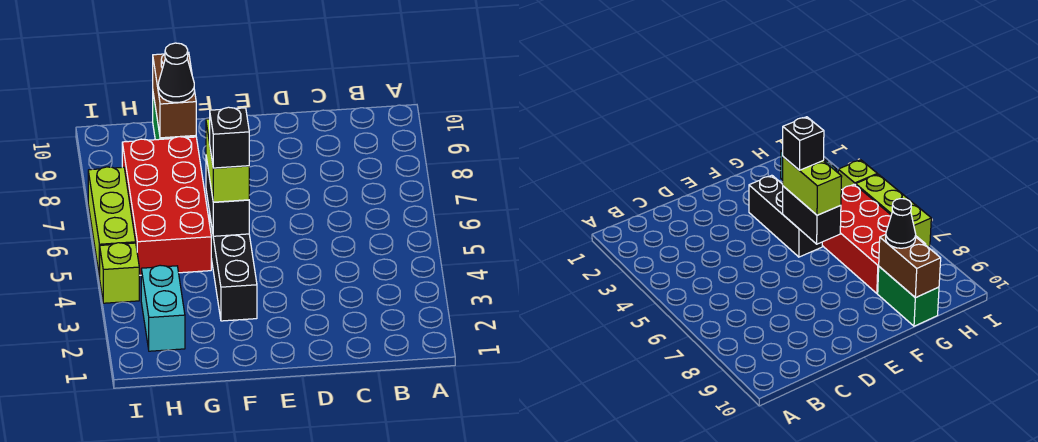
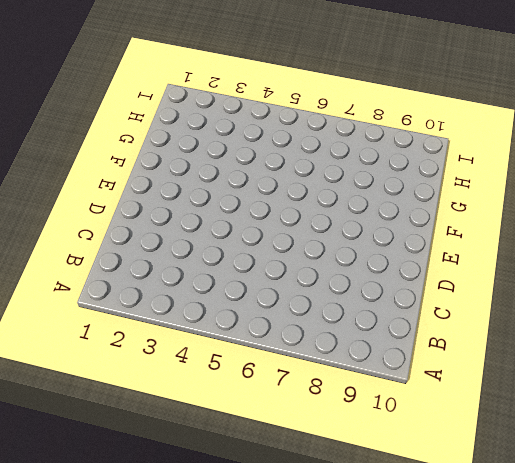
none -> black 1x3 brick [210,218,257,321]
none -> red 2x4 brick [122,137,211,275]

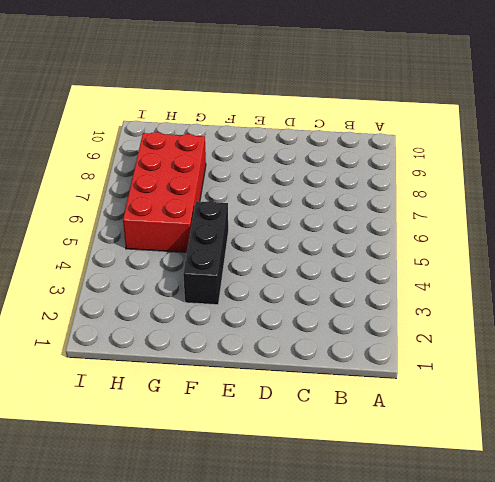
none -> green 1x2 brick [878,267,939,326]
none -> cyan 1x2 brick [141,265,185,351]

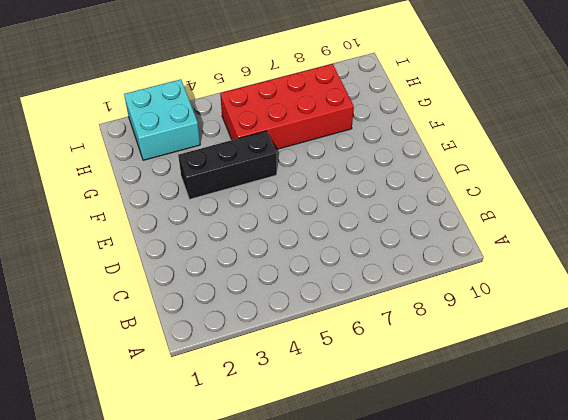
cyan 2x2 brick [124,79,200,160] -> cyan 1x2 brick [141,265,185,351]
none -> green 1x2 brick [878,267,939,326]
none -> lime 1x1 brick [100,243,139,303]

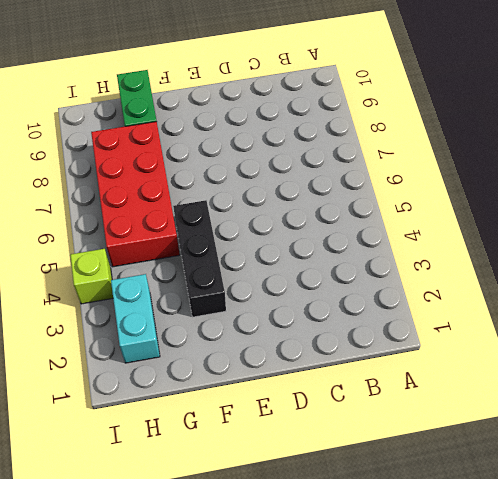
none -> lime 1x3 brick [88,167,136,278]
none -> black 1x2 brick [206,158,249,236]

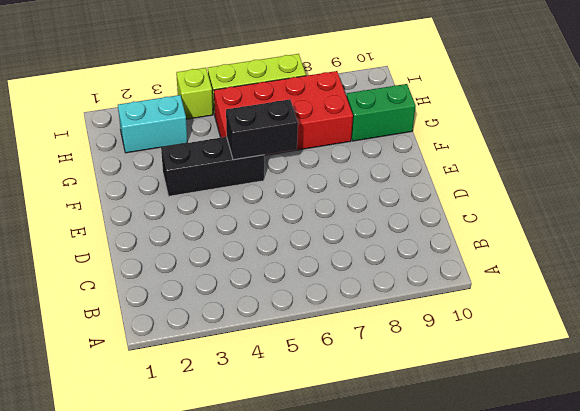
none -> brown 1x2 brick [153,52,196,138]
none -> lime 1x2 brick [206,119,249,202]

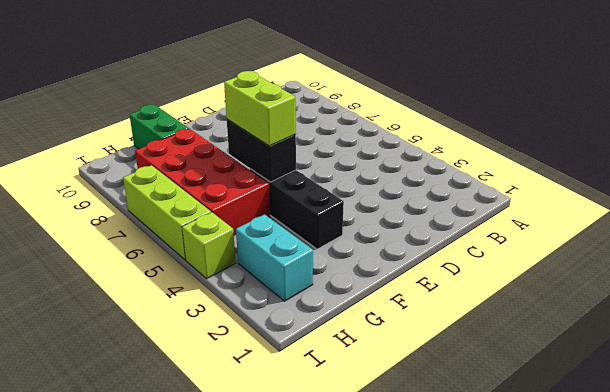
none -> brown 1x2 brick [153,52,196,138]
none -> black 1x1 cone [158,43,194,103]

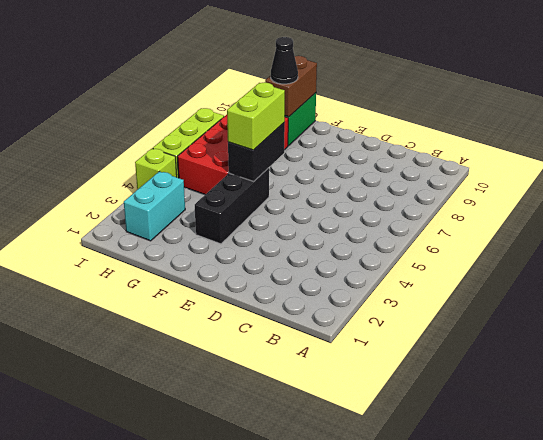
none -> black 1x1 brick [210,107,249,168]

